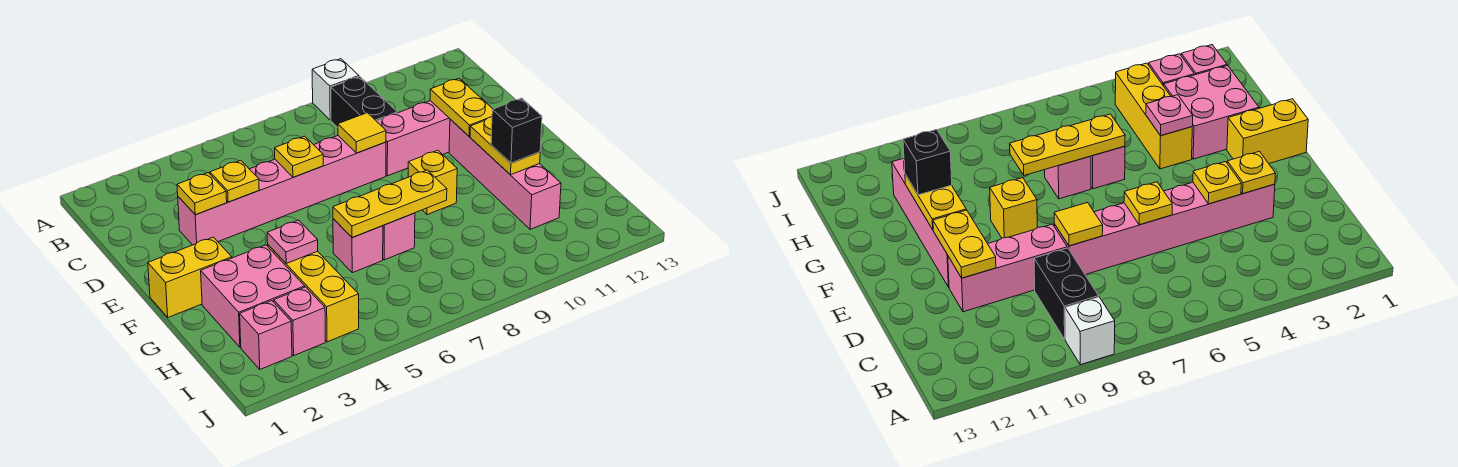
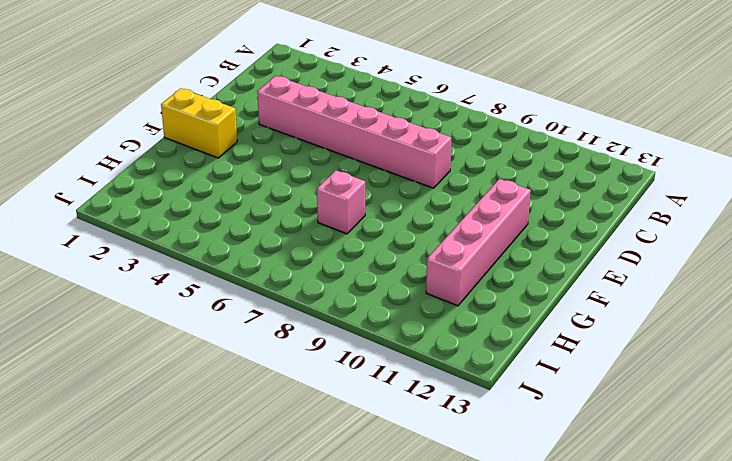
none -> white 1x1 brick [312,59,359,120]
none -> black 1x2 brick [331,76,397,127]
none -> pink 1x3 brick [377,101,450,176]

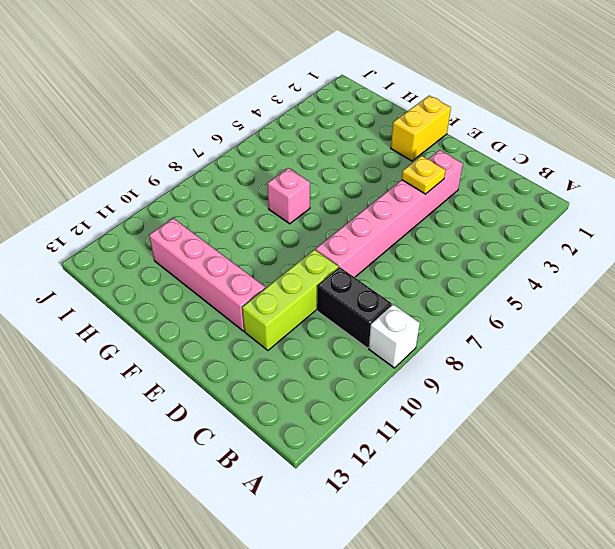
lime 1x3 brick [242,250,339,350] -> pink 1x3 brick [377,101,450,176]
none -> yellow 1x1 brick [408,150,457,215]
none -> pink 2x2 brick [201,245,305,347]
none -> yellow 1x3 brick [268,245,359,342]

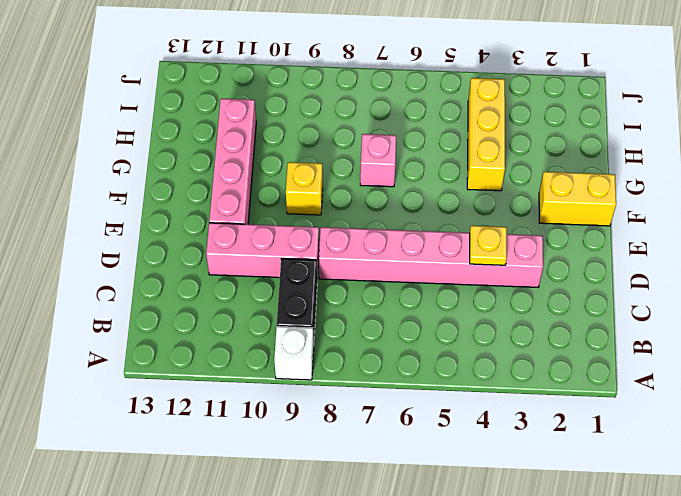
none -> pink 2x2 brick [201,245,305,347]
none -> pink 1x1 brick [333,219,383,273]
none -> pink 1x1 brick [240,301,292,369]

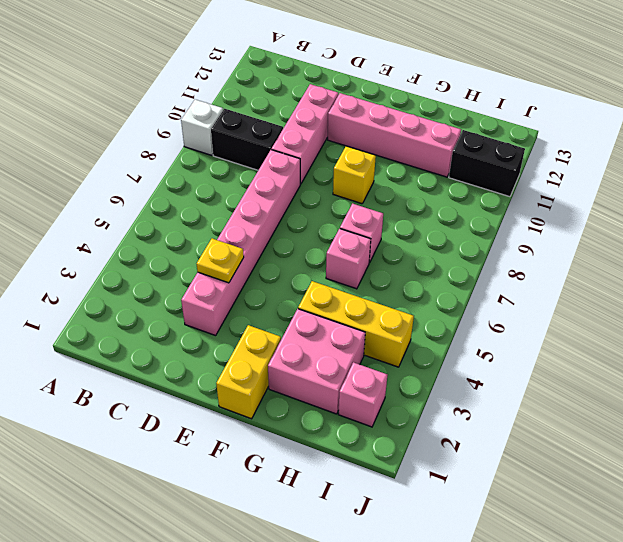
black 1x2 brick [449,130,525,197] -> none
none -> pink 1x1 brick [274,287,326,355]
none -> yellow 1x1 plate [177,173,227,215]
none -> yellow 1x1 plate [275,136,323,177]

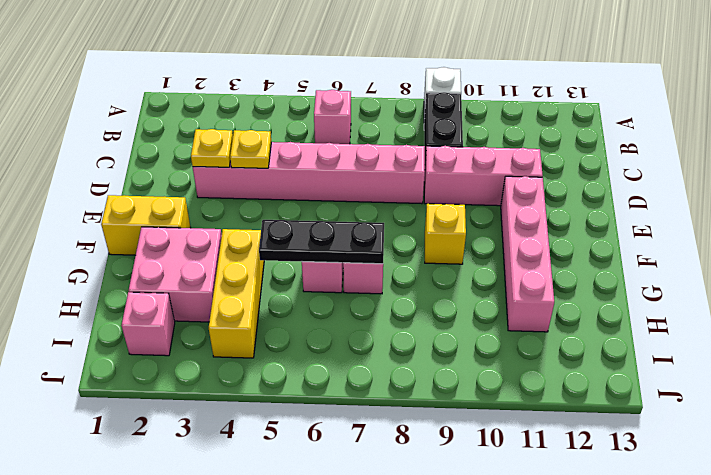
pink 1x1 brick [314,90,351,144] -> pink 1x1 brick moved to [274,287,326,355]
black 1x3 plate [259,220,384,264] -> yellow 1x3 plate [333,170,447,237]
none -> yellow 1x1 plate [275,136,323,177]
none -> yellow 1x1 tile [338,113,386,153]
none -> yellow 1x2 plate [430,78,493,136]

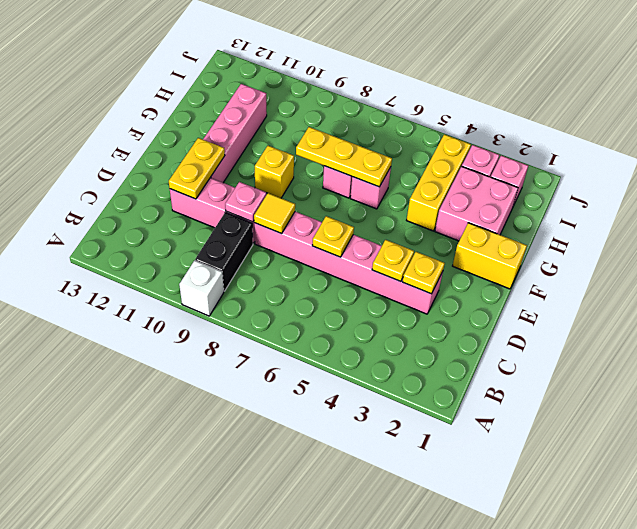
pink 1x1 plate [225,182,266,222] -> pink 1x1 plate moved to [267,220,318,263]
none -> yellow 1x2 plate [470,117,540,175]
none -> black 1x1 brick [491,98,542,163]

